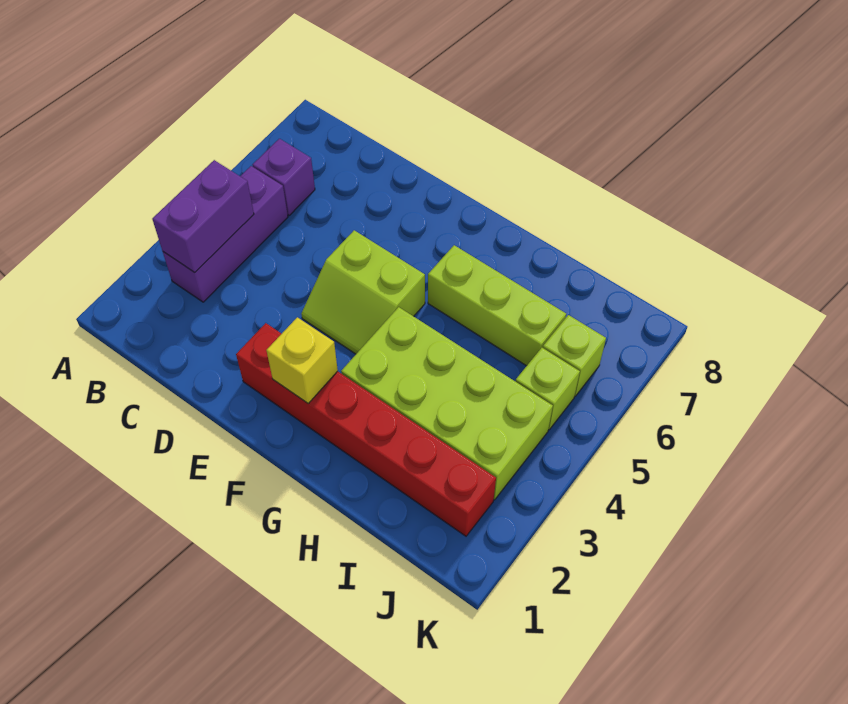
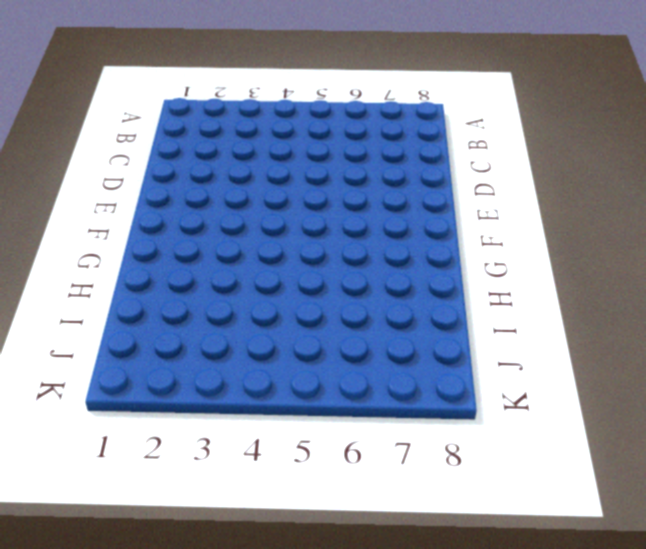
none -> purple 1x3 brick [163,166,288,302]
none -> purple 1x1 brick [253,139,315,215]

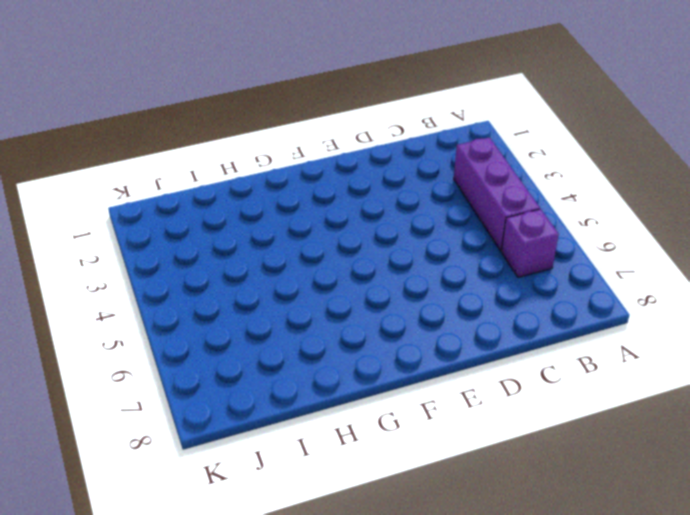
none -> red 1x6 brick [236,323,496,536]
none -> lime 2x2 slope [301,230,425,354]

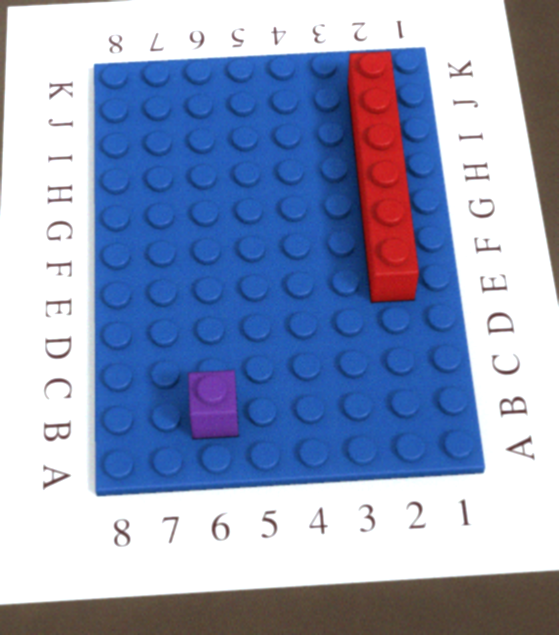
none -> purple 1x3 brick [163,166,288,302]
none -> lime 2x2 slope [301,230,425,354]

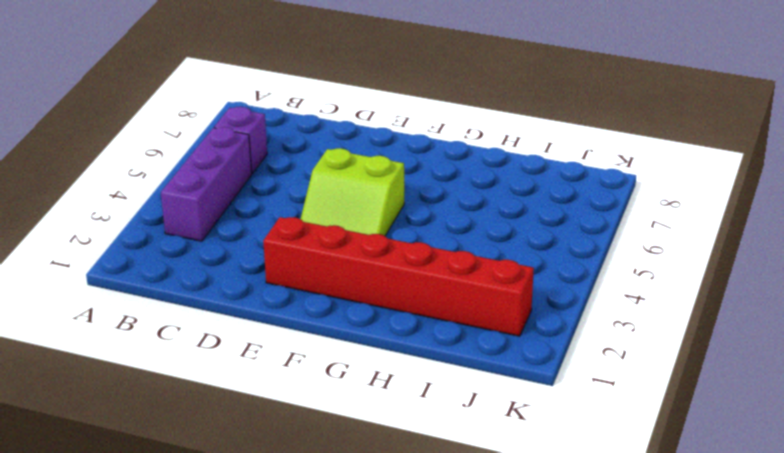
none -> lime 2x4 brick [341,307,553,500]
none -> lime 1x3 brick [428,245,566,366]

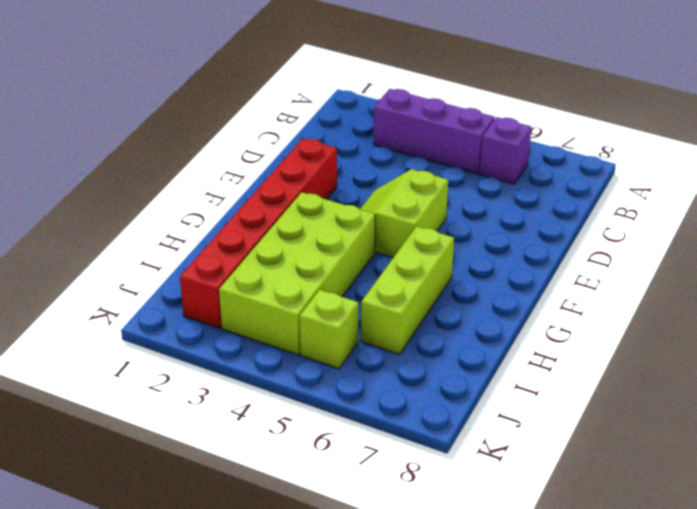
none -> lime 1x1 brick [543,315,606,396]
none -> purple 1x2 brick [152,160,254,272]

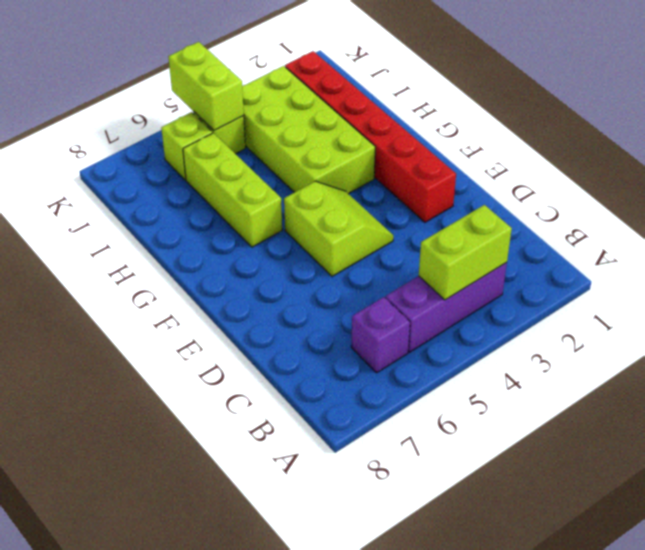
lime 1x2 brick [419,205,512,300] -> purple 1x2 brick [152,160,254,272]
lime 1x2 brick [168,42,244,131] -> none
none -> yellow 1x1 brick [266,317,338,404]

